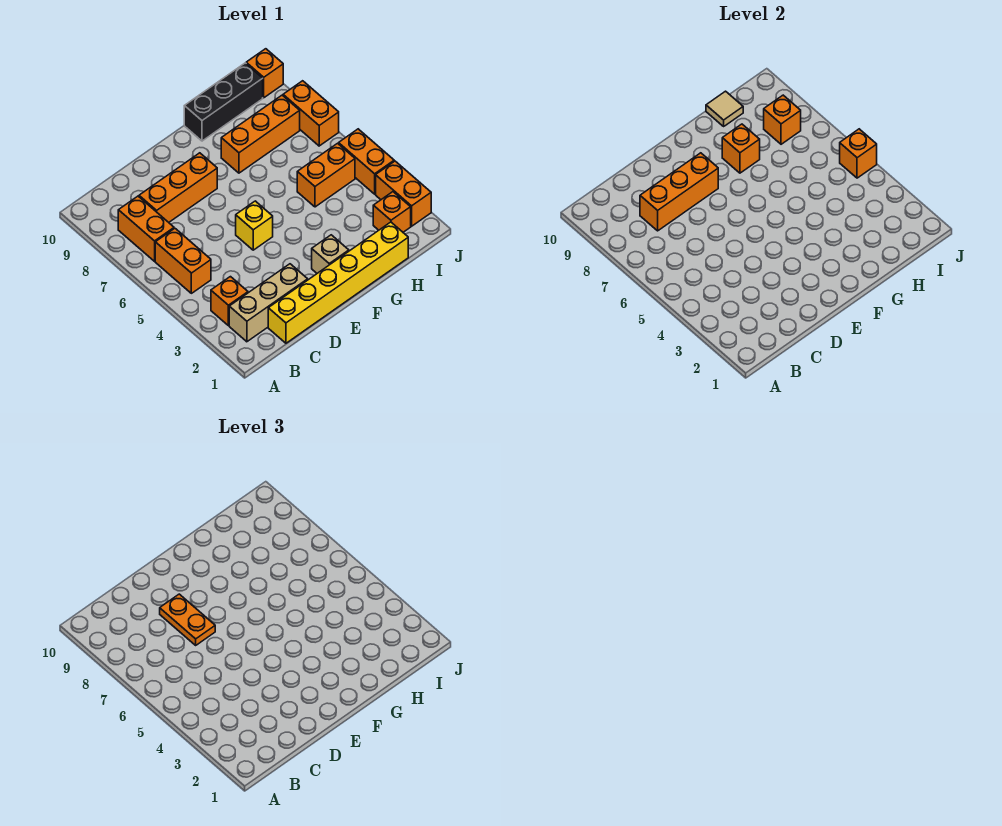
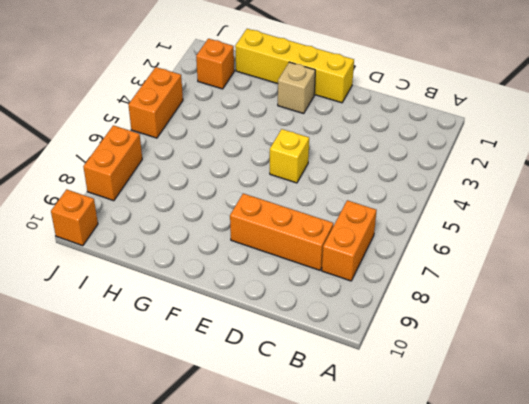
yellow 1x4 brick [235,29,354,103] -> yellow 1x6 brick [268,222,408,343]
none -> tan 1x3 brick [229,264,308,342]
none -> orange 1x1 brick [211,277,248,326]
none -> orange 1x2 brick [155,228,211,293]

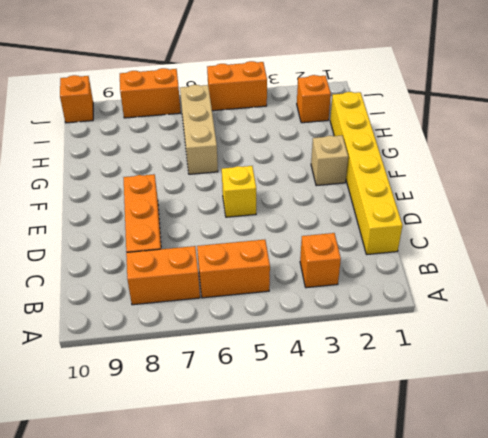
tan 1x3 brick [180,85,218,174] -> tan 1x3 brick moved to [229,264,308,342]
none -> orange 1x3 brick [221,95,300,173]
none -> black 1x3 brick [184,63,263,141]
none -> orange 1x2 brick [297,143,355,207]

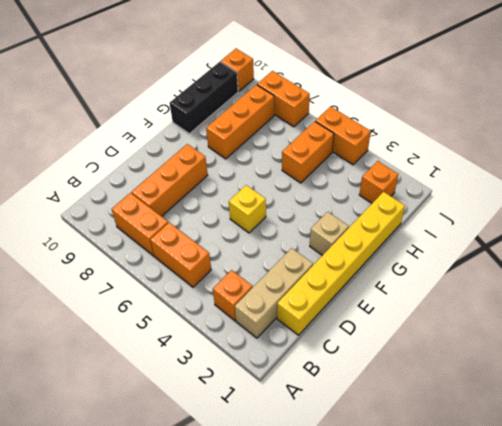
none -> orange 1x2 brick [376,161,431,226]
none -> orange 1x3 brick [640,153,718,231]
none -> orange 1x1 brick [722,124,760,173]

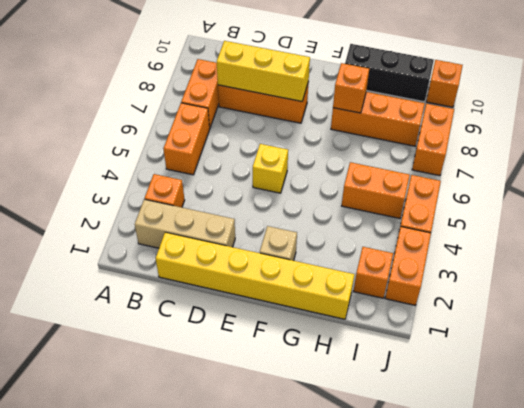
yellow 1x3 brick [217,41,310,101] -> orange 1x3 brick [640,153,718,231]
none -> tan 1x1 tile [706,91,743,126]
none -> orange 1x1 brick [764,95,801,144]
none -> orange 1x1 brick [840,129,877,178]

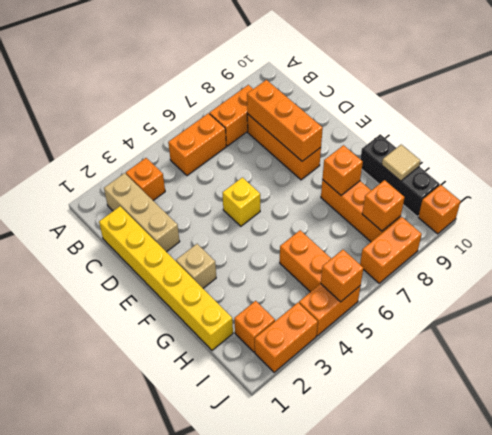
none -> orange 1x2 plate [160,594,215,645]

